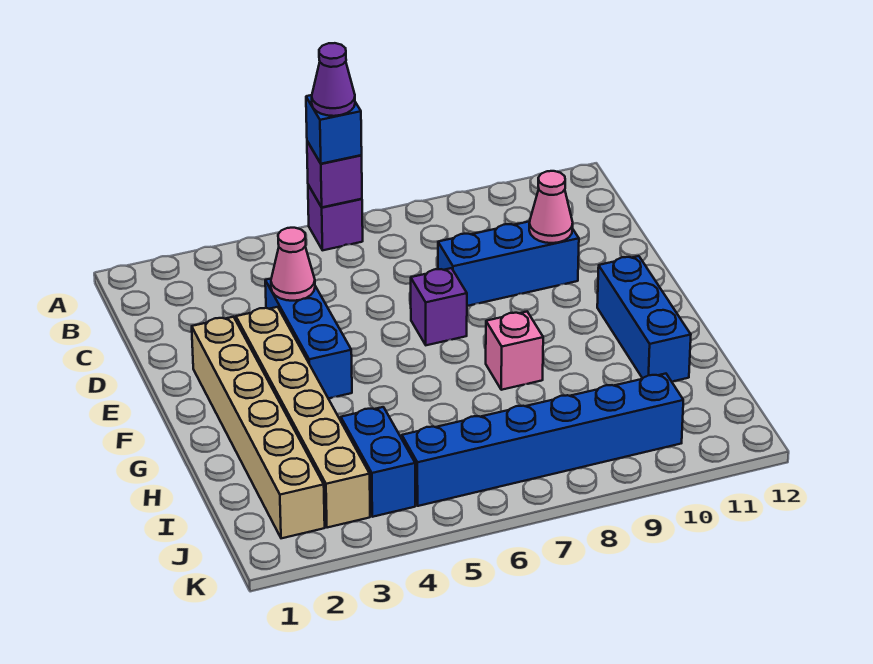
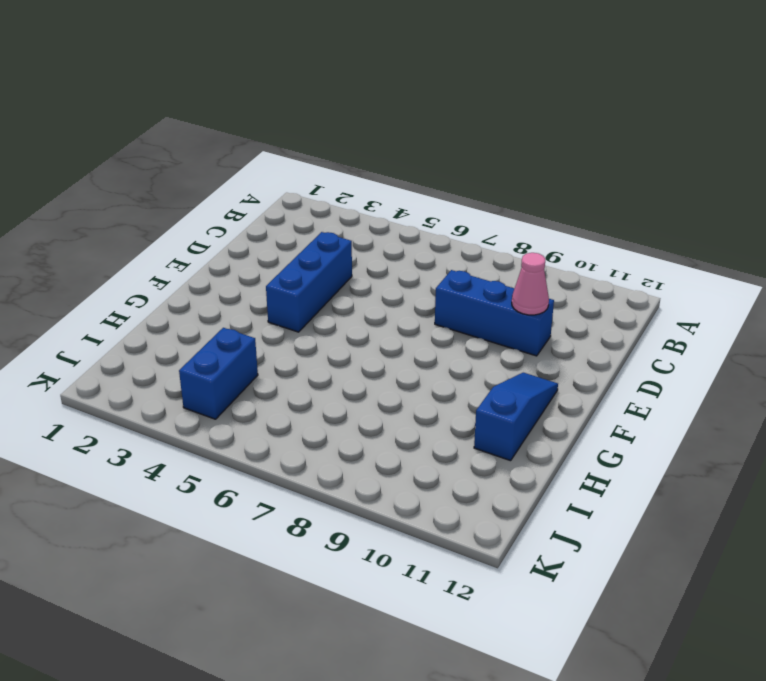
blue 1x3 slope [474,373,558,461] -> blue 1x3 brick [597,256,691,382]
none -> purple 1x1 brick [308,185,363,250]
none -> tan 1x6 brick [192,317,325,538]
none -> tan 1x6 brick [236,307,370,528]

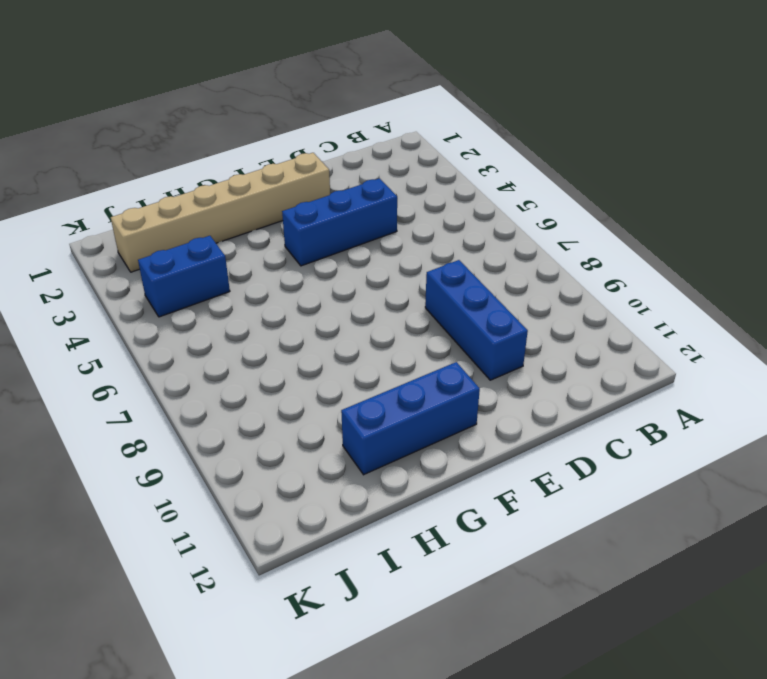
none -> purple 1x1 brick [308,185,363,250]
none -> tan 1x6 brick [236,307,370,528]
none -> purple 1x1 brick [411,268,467,345]

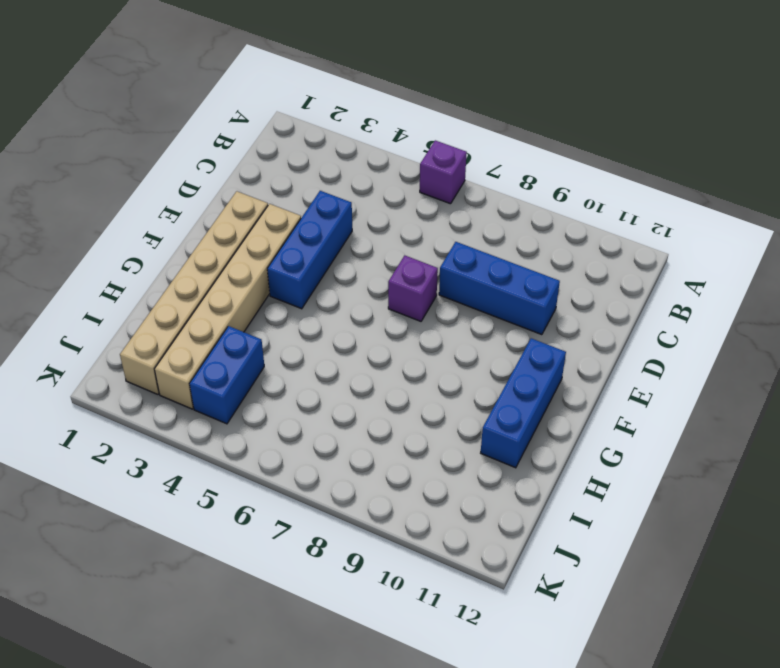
none -> pink 1x1 brick [486,312,543,390]
none -> blue 1x6 brick [402,374,683,506]
none -> purple 1x1 brick [307,141,362,207]

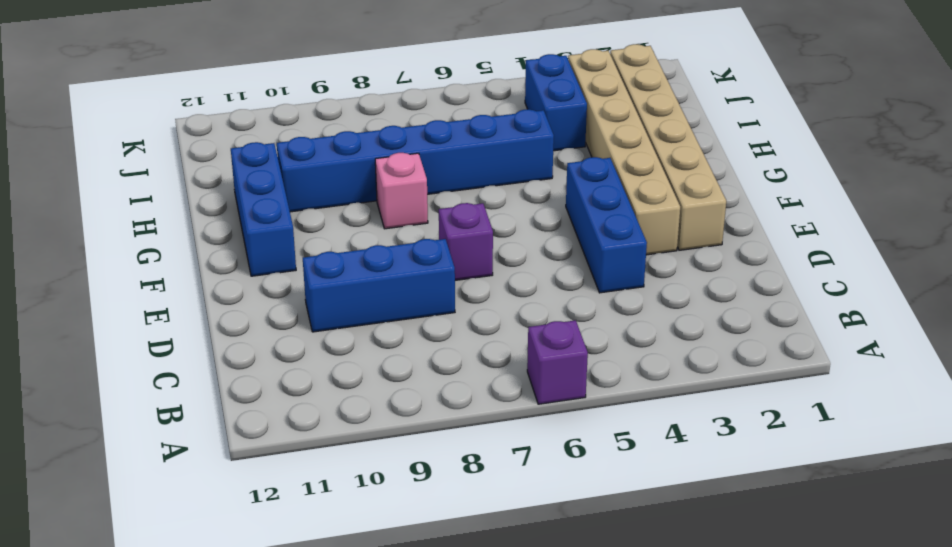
blue 1x6 brick [277,109,554,212] -> blue 1x6 brick moved to [402,374,683,506]
none -> purple 1x1 brick [307,141,362,207]
none -> pink 1x1 cone [271,228,315,301]
none -> pink 1x1 cone [529,171,573,243]

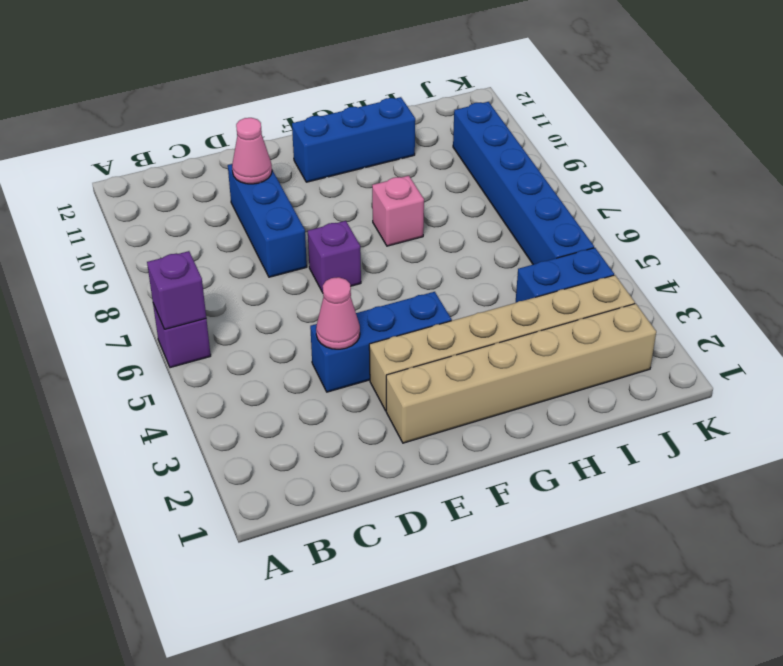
none -> blue 1x1 brick [306,95,362,164]
none -> purple 1x1 cone [312,43,355,116]

